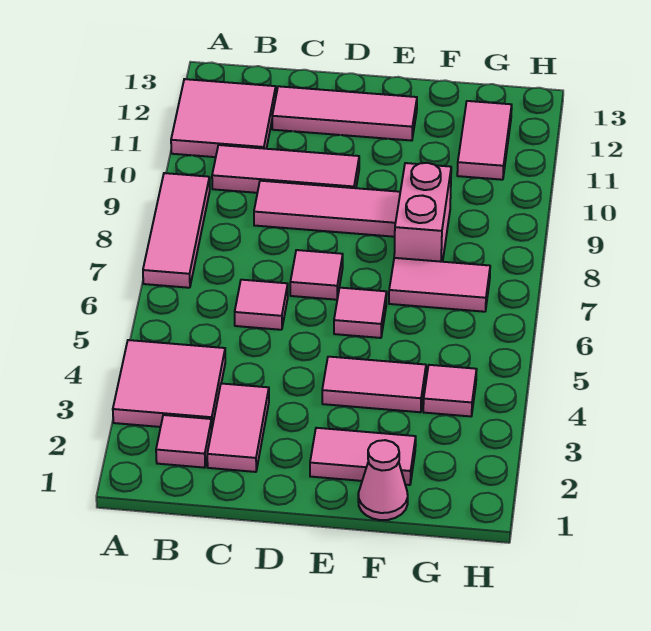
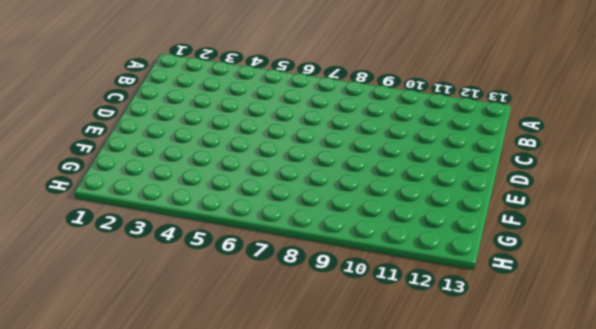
none -> pink 2x2 tile [113,340,225,427]
none -> pink 1x3 tile [143,173,210,288]
none -> pink 2x2 tile [171,79,276,157]

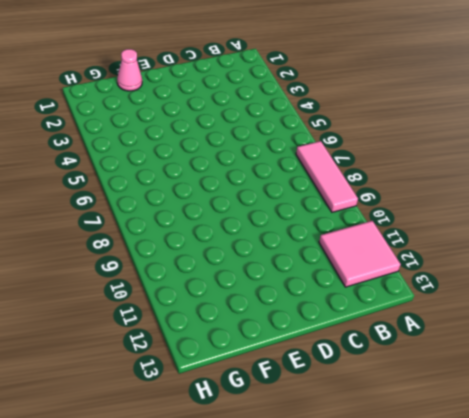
none -> pink 2x2 tile [113,340,225,427]
none -> pink 1x1 tile [156,415,212,468]
none -> pink 1x3 tile [212,145,359,193]

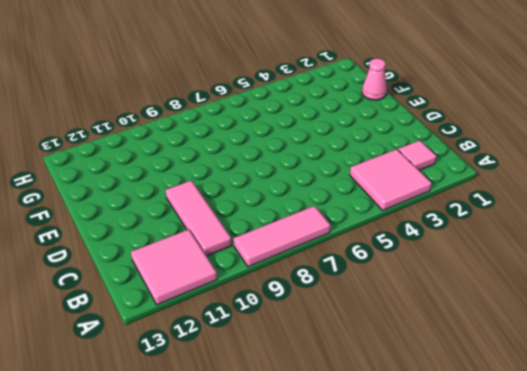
none -> pink 1x2 tile [207,383,269,472]
none -> pink 1x1 tile [235,280,288,330]
none -> pink 1x3 tile [254,181,400,237]

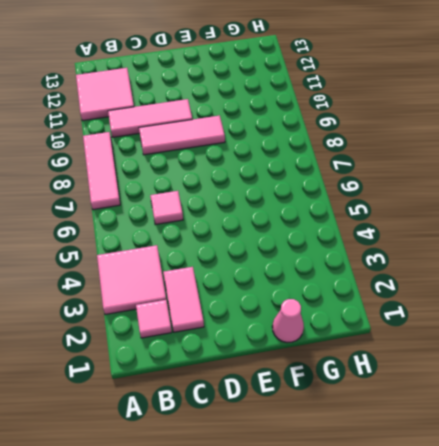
none -> pink 1x3 tile [272,86,417,141]
none -> pink 1x1 tile [290,250,343,300]
none -> pink 1x2 tile [310,428,416,485]

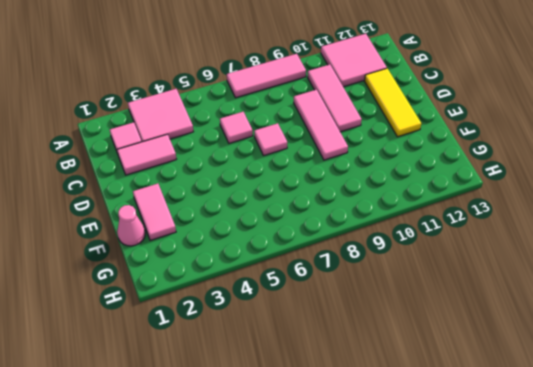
yellow 1x3 tile [364,68,421,137] -> pink 1x3 tile [272,86,417,141]
none -> pink 1x2 tile [322,357,426,412]
none -> pink 1x1 tile [334,288,387,338]
none -> pink 1x2 tile [389,258,490,312]

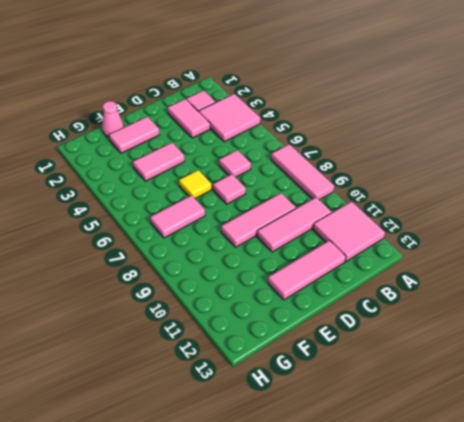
yellow 1x1 tile [179,170,212,199] -> pink 1x1 tile [334,288,387,338]
none -> pink 1x2 brick [394,163,451,262]
none -> pink 1x1 tile [423,365,477,416]
none -> pink 1x2 tile [457,101,512,180]

